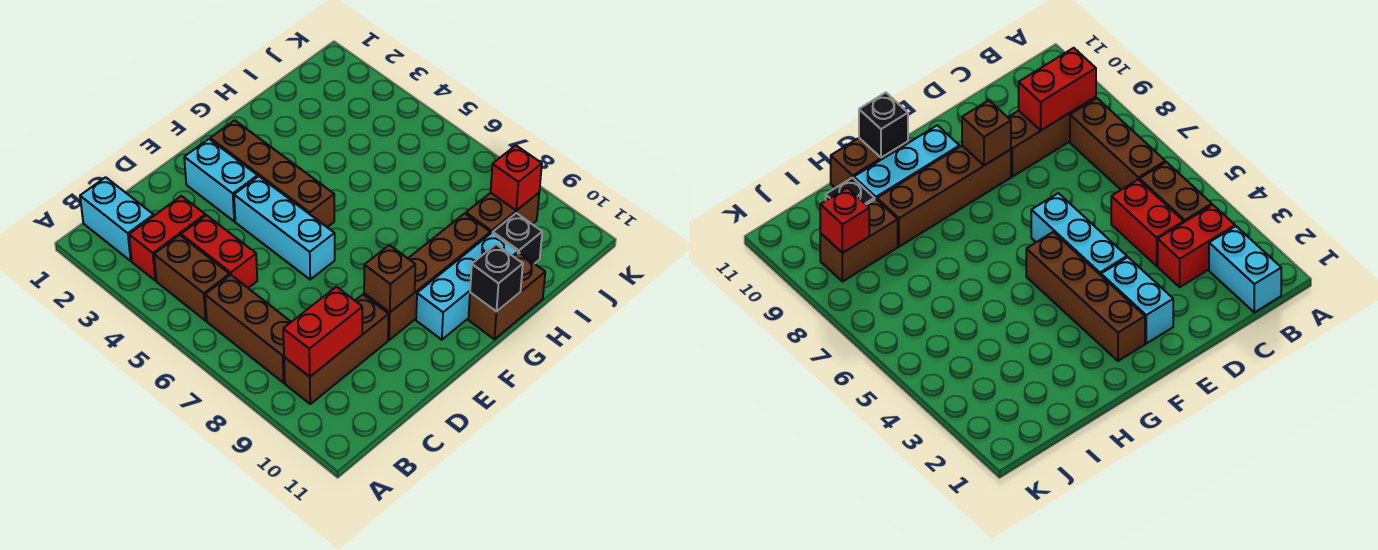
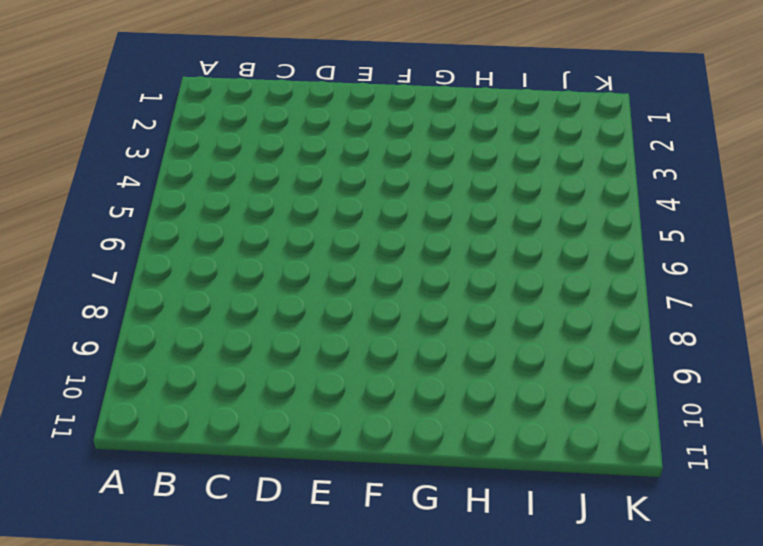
none -> cyan 1x2 brick [80,177,154,261]
none -> red 1x2 brick [129,196,205,281]
none -> brown 1x2 brick [154,235,230,321]

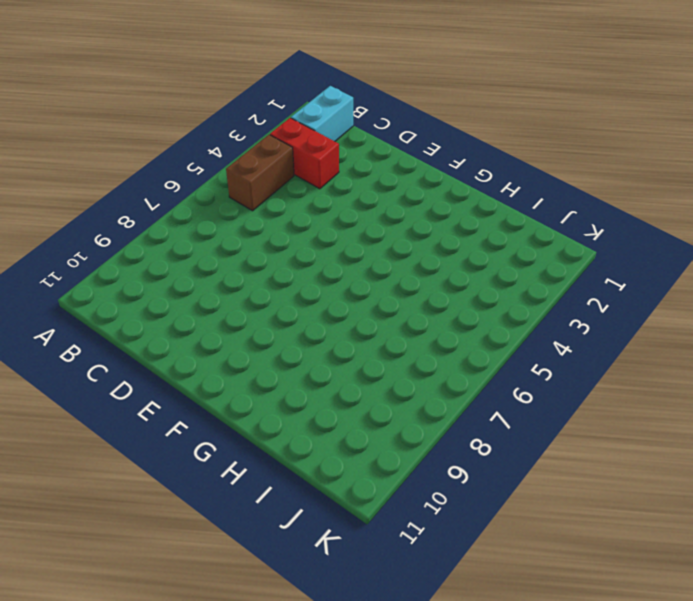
none -> brown 1x3 brick [205,275,291,383]
none -> brown 1x3 brick [284,295,389,404]
none -> red 1x2 brick [181,215,257,288]

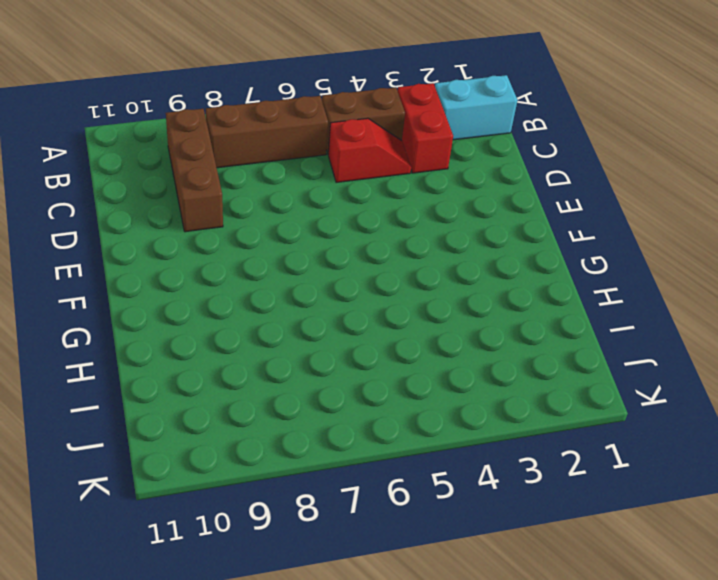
red 1x2 slope [328,118,411,183] -> red 1x2 brick [181,215,257,288]
none -> cyan 1x2 brick [184,139,258,221]
none -> cyan 1x3 brick [234,176,335,279]
none -> brown 1x4 brick [364,213,490,340]

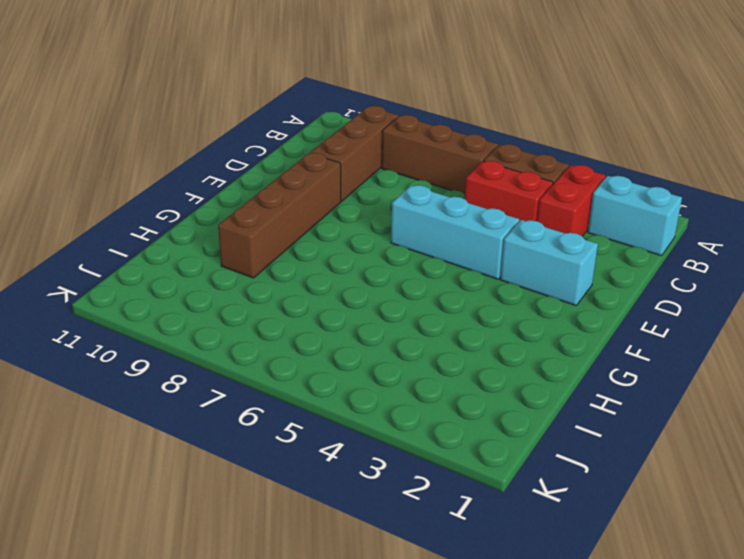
none -> brown 1x4 brick [210,120,334,227]
none -> cyan 1x3 brick [416,233,518,340]
none -> brown 1x2 brick [468,253,545,339]

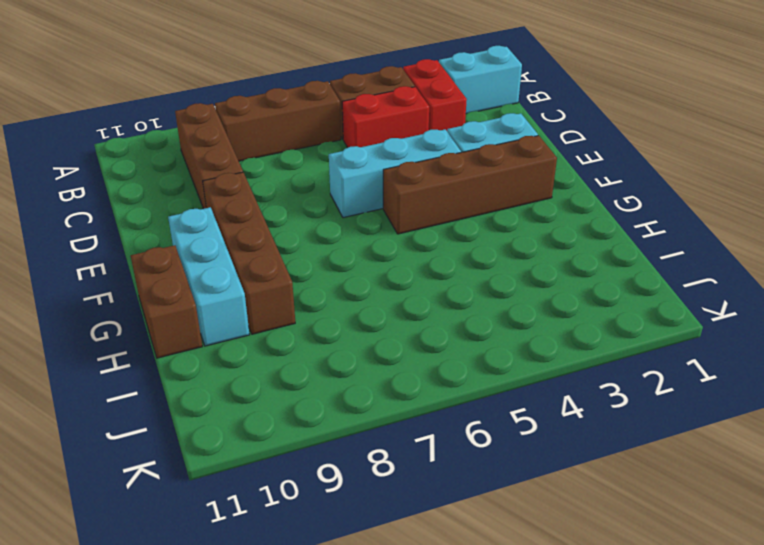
none -> brown 1x2 brick [466,193,539,234]
none -> black 1x1 brick [493,213,542,264]
none -> red 1x2 brick [283,287,362,377]

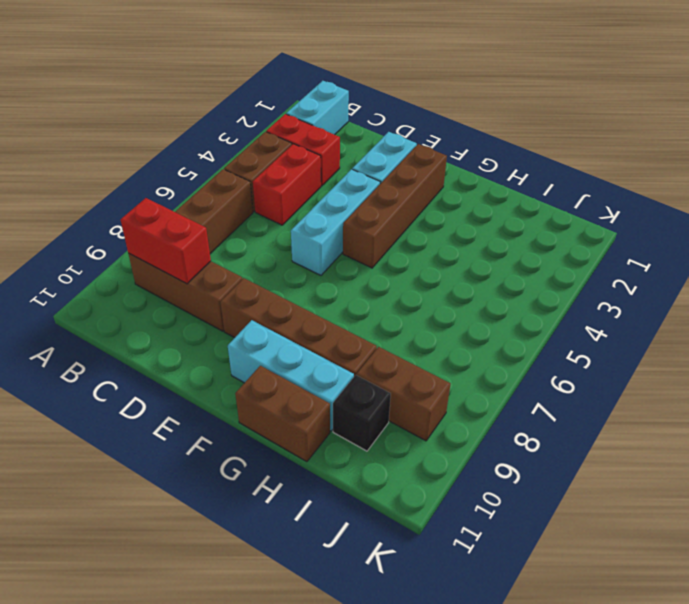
none -> brown 1x1 brick [364,245,415,312]
none -> black 1x1 brick [470,244,523,311]
none -> red 1x1 brick [491,146,542,211]

